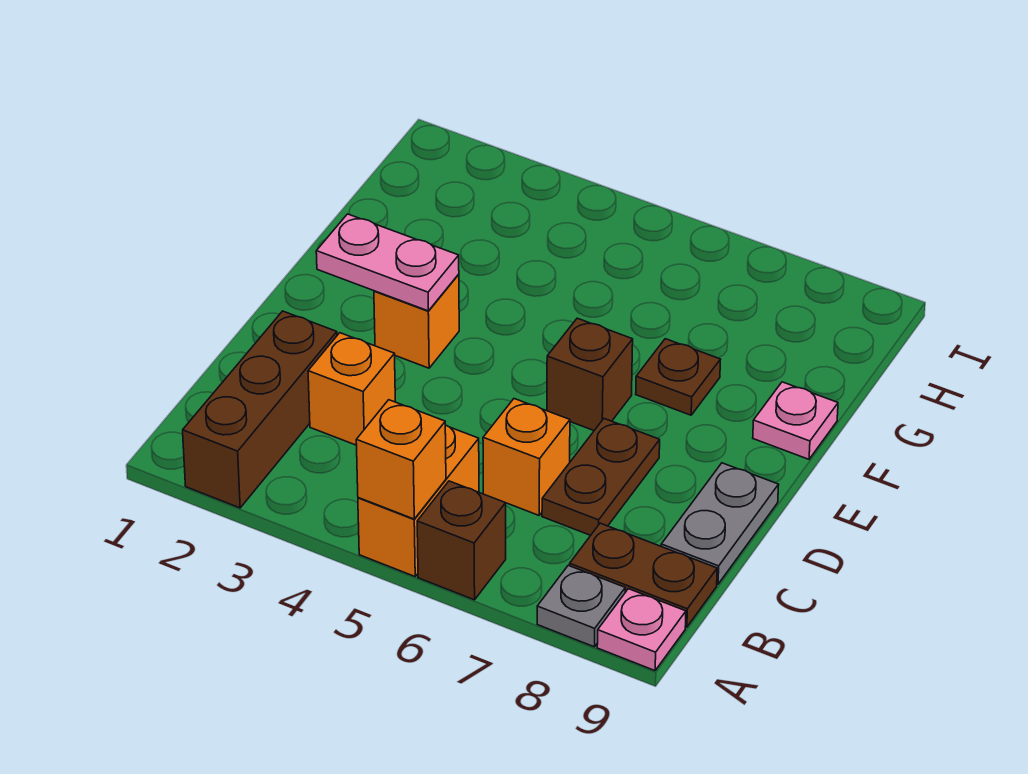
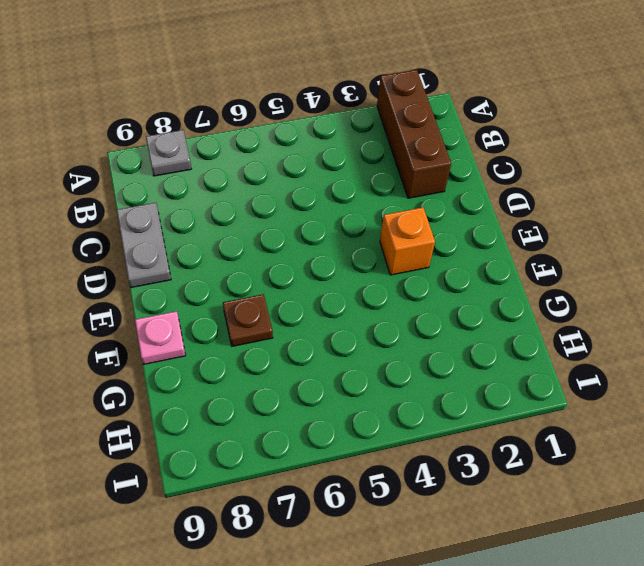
none -> orange 1x2 brick [358,425,479,576]
none -> brown 1x1 brick [417,481,506,600]
none -> pink 1x1 plate [597,589,686,671]

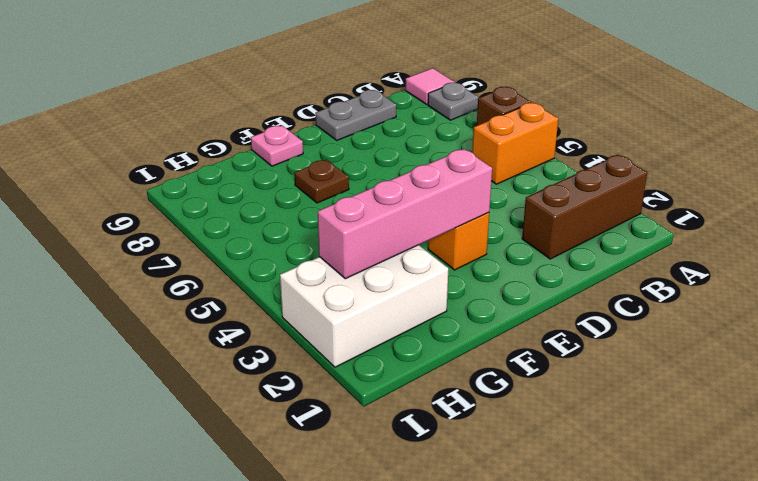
pink 1x1 tile [405,68,455,105] -> pink 1x1 plate [597,589,686,671]
pink 1x4 brick [318,149,492,279] -> pink 1x2 plate [316,214,459,311]
white 2x3 brick [280,245,448,367] -> none
none -> brown 1x2 plate [570,523,717,627]
none -> orange 1x1 brick [308,333,395,445]
none -> orange 1x1 brick [483,399,570,515]

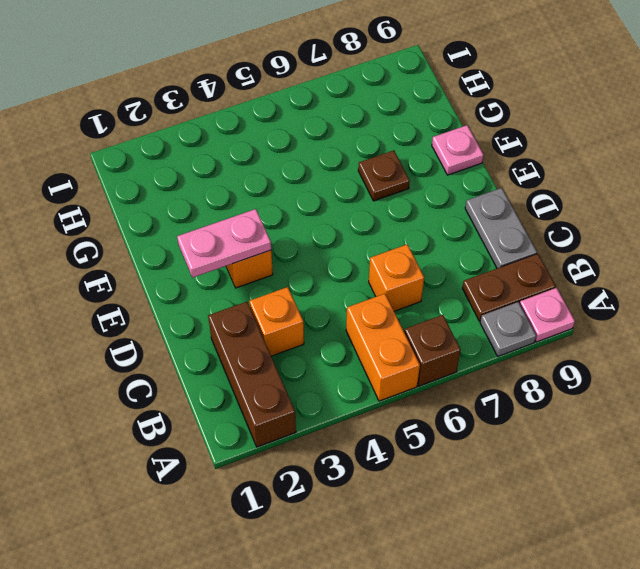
none -> brown 1x2 plate [542,419,660,535]
none -> brown 1x1 brick [547,318,633,430]
none -> orange 1x1 brick [356,400,446,519]

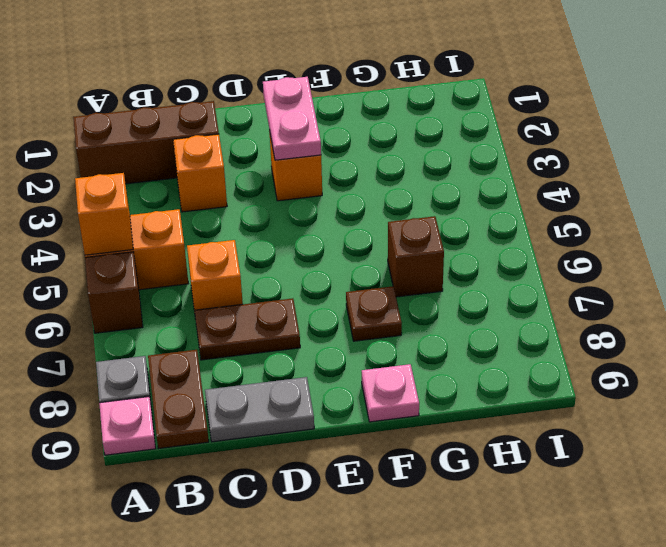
brown 1x1 brick [388,216,444,297] -> brown 1x1 brick moved to [547,318,633,430]

